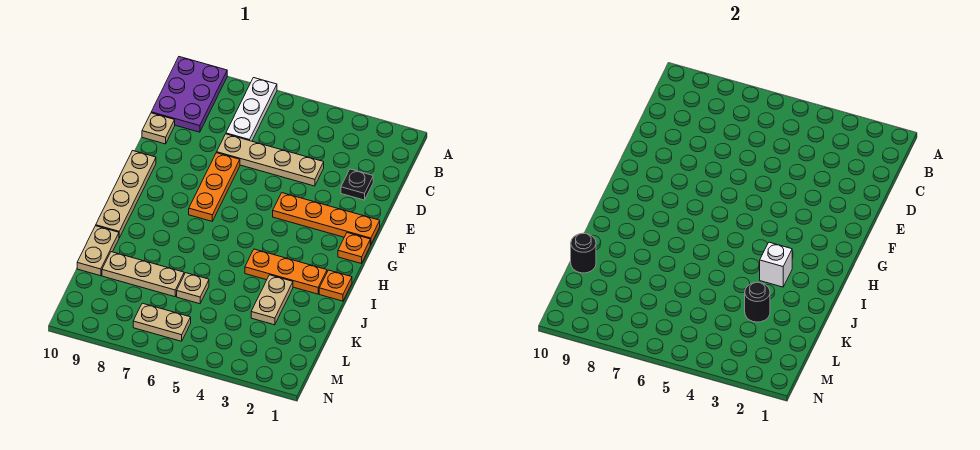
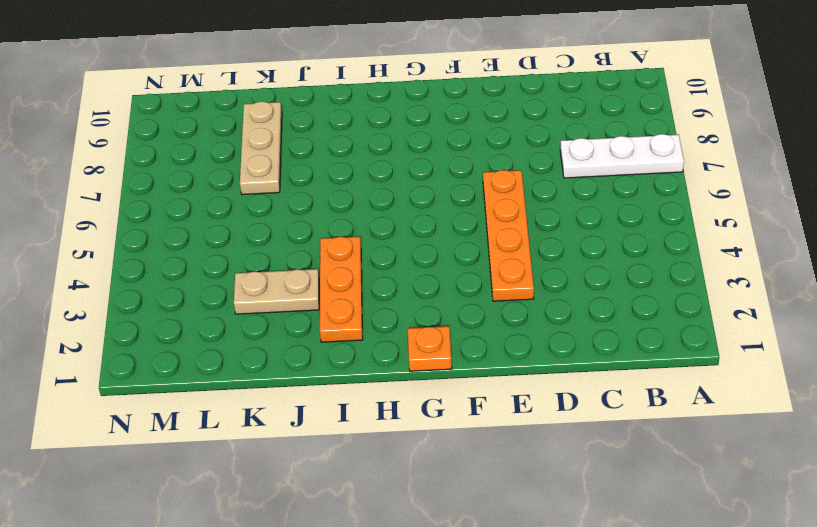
orange 1x4 plate [483,170,534,301] -> orange 1x4 plate moved to [273,193,380,245]
none -> purple 2x3 plate [151,57,227,132]
none -> black 1x1 plate [341,169,373,200]
none -> tan 1x4 plate [217,134,324,186]

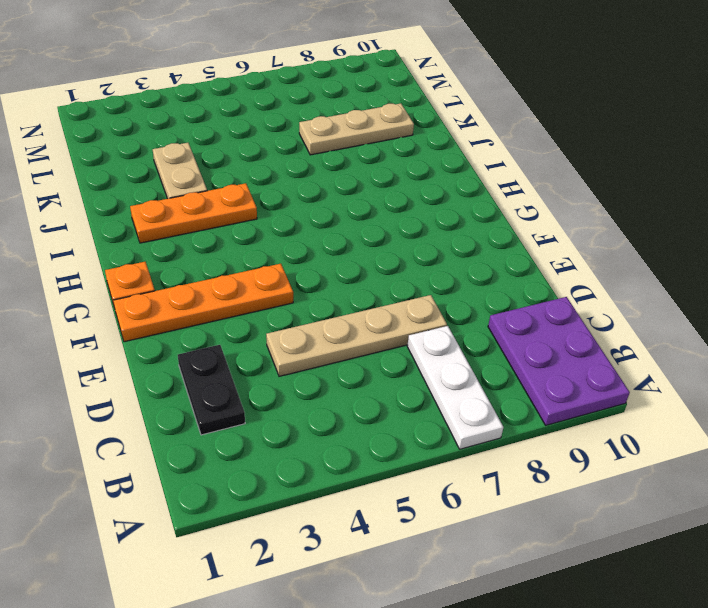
black 1x2 plate [178,345,245,435] -> black 1x1 plate [341,169,373,200]
none -> tan 1x1 plate [142,113,175,144]
none -> orange 1x3 plate [189,153,240,221]
none -> tan 1x4 plate [96,151,156,238]

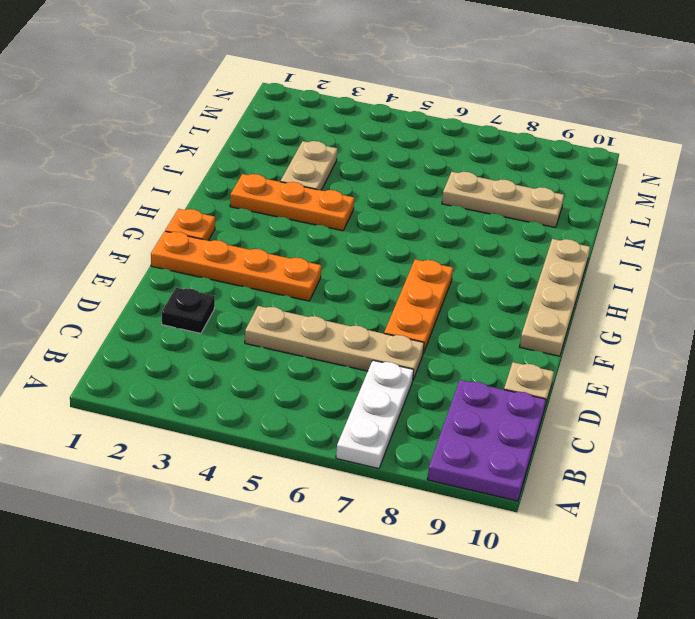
none -> orange 1x1 plate [319,270,352,301]
none -> tan 1x2 plate [77,226,119,276]
none -> tan 1x1 plate [177,273,209,304]

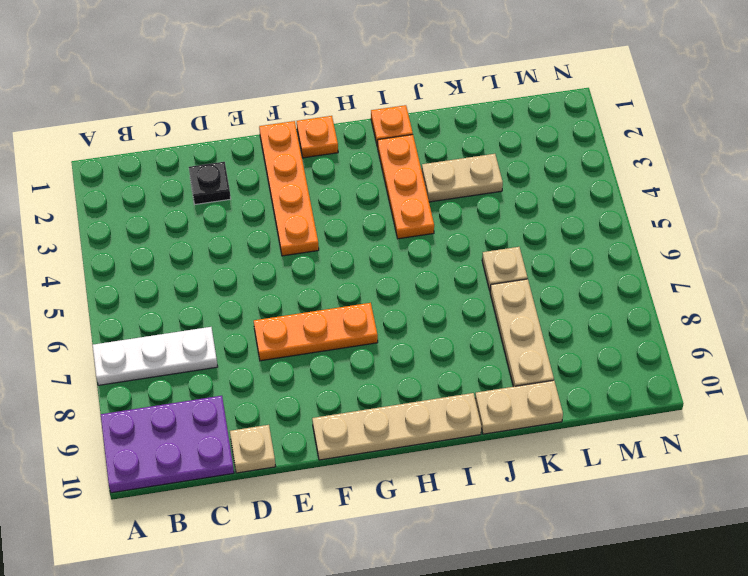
none -> tan 1x4 plate [217,134,324,186]
none -> tan 1x2 plate [133,303,191,341]
none -> white 1x1 brick [760,242,792,287]

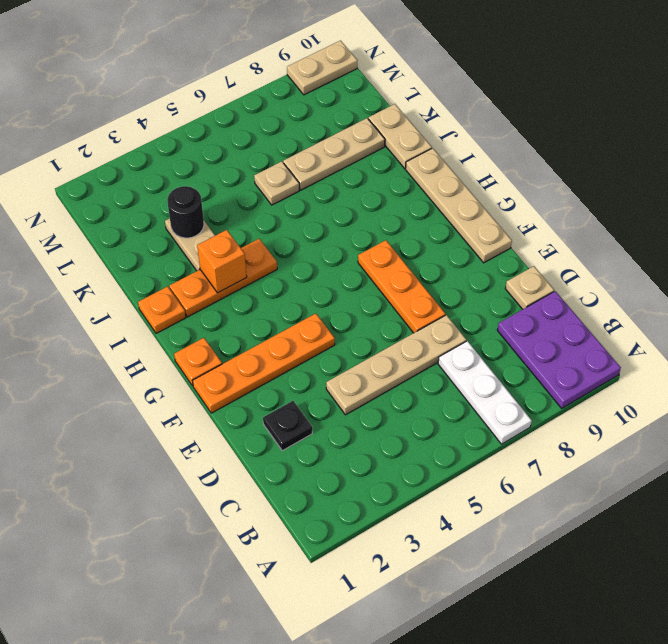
orange 1x1 brick [197,230,247,293] -> white 1x1 brick [760,242,792,287]
tan 1x2 plate [287,41,358,95] -> tan 1x2 plate moved to [133,303,191,341]
none -> black 1x1 round brick [571,233,596,273]

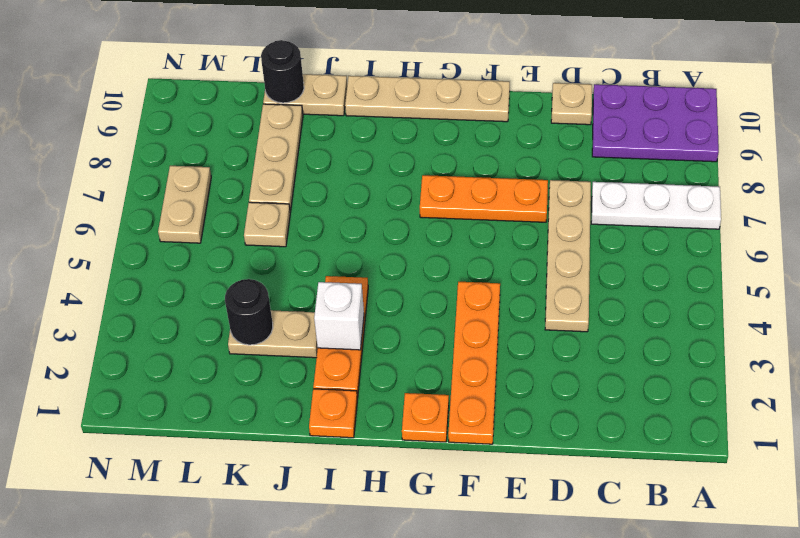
none -> black 1x1 plate [341,169,373,200]

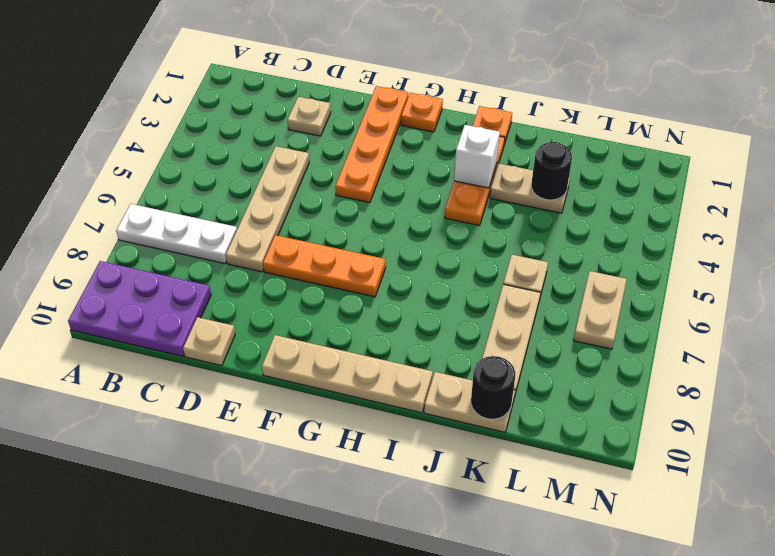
tan 1x1 plate [287,97,331,136] -> black 1x1 plate [341,169,373,200]

